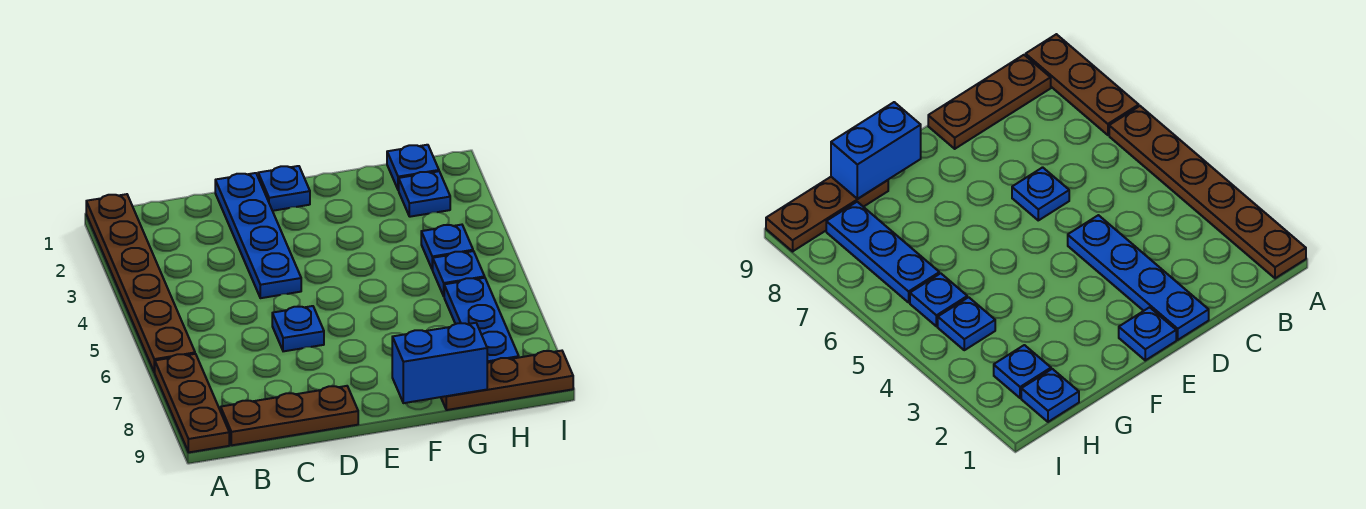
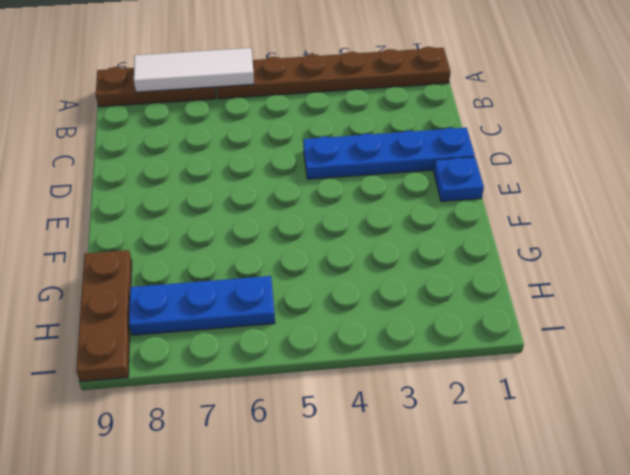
white 1x3 tile [134,48,254,92] -> none
none -> brown 1x3 plate [221,386,358,445]
none -> blue 1x1 plate [272,306,324,351]
none -> blue 1x1 plate [387,145,439,190]

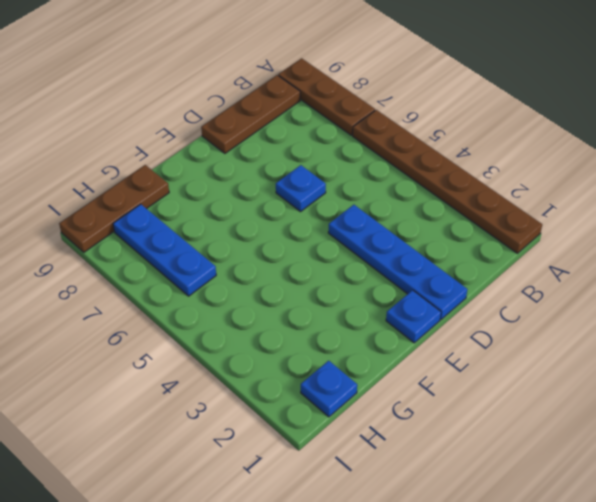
none -> blue 1x1 plate [399,171,450,217]
none -> blue 1x1 plate [421,225,473,270]
none -> blue 1x1 plate [433,251,485,296]

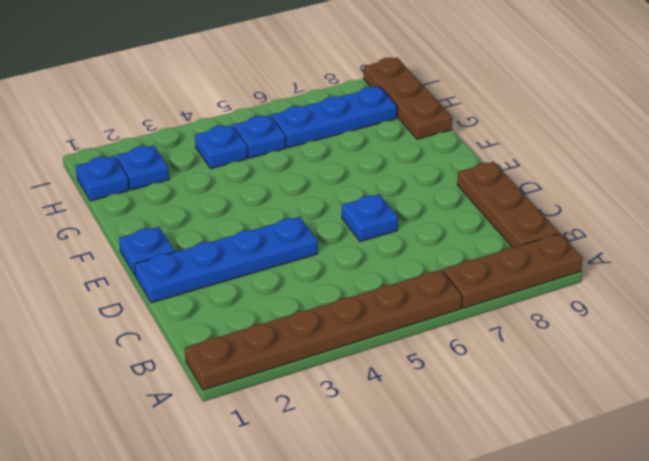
none -> blue 1x2 brick [392,323,487,403]

